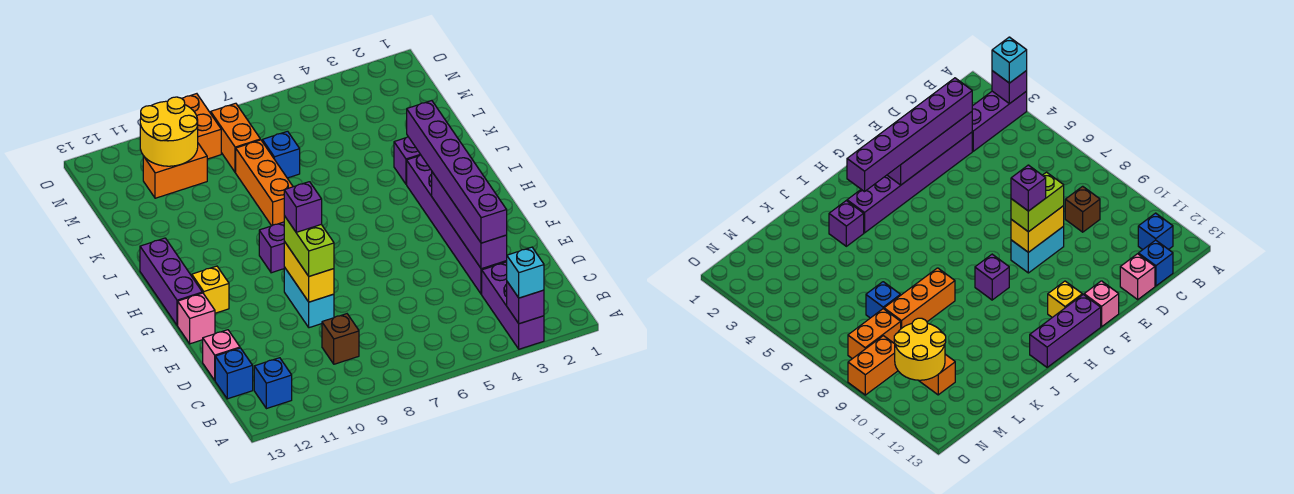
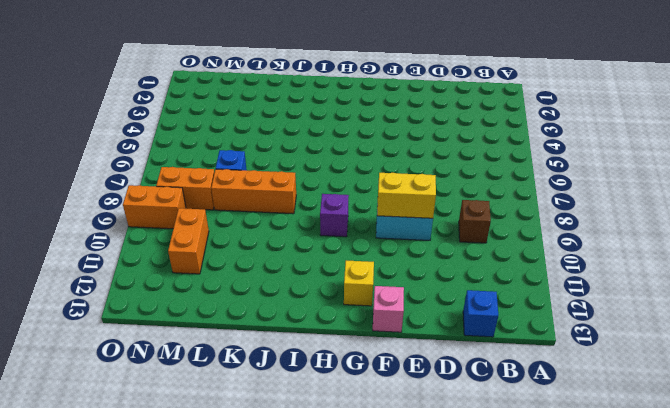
none -> purple 1x3 brick [482,262,544,349]
none -> blue 1x1 brick [254,358,292,409]
none -> purple 1x6 brick [407,155,507,294]

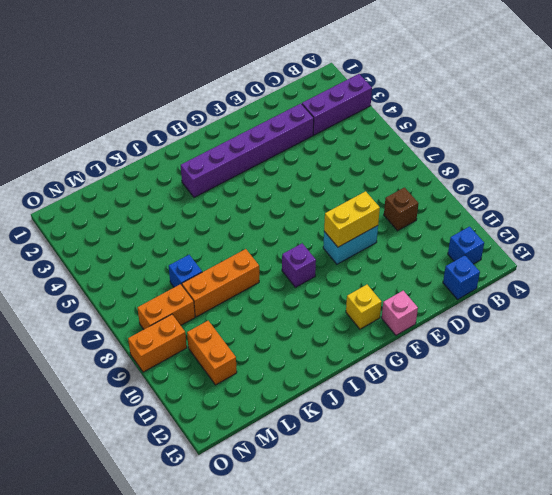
none -> pink 1x1 brick [203,330,240,380]
none -> purple 1x3 brick [140,238,202,326]
none -> purple 1x1 brick [394,137,421,184]

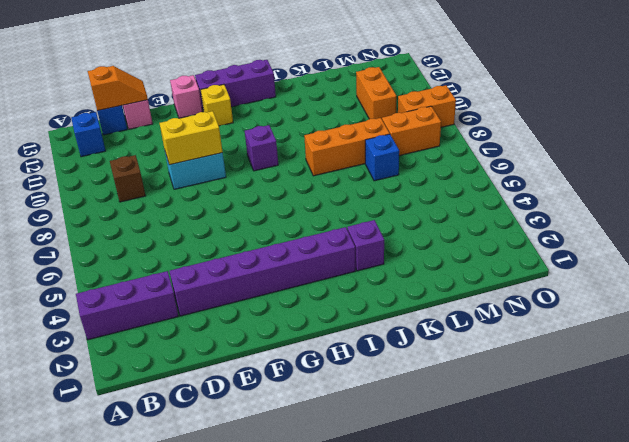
orange 1x2 slope [88,66,148,111] -> none
none -> purple 1x1 brick [507,282,544,324]
none -> purple 1x4 brick [432,172,507,269]
none -> yellow 2x2 round brick [140,97,198,166]

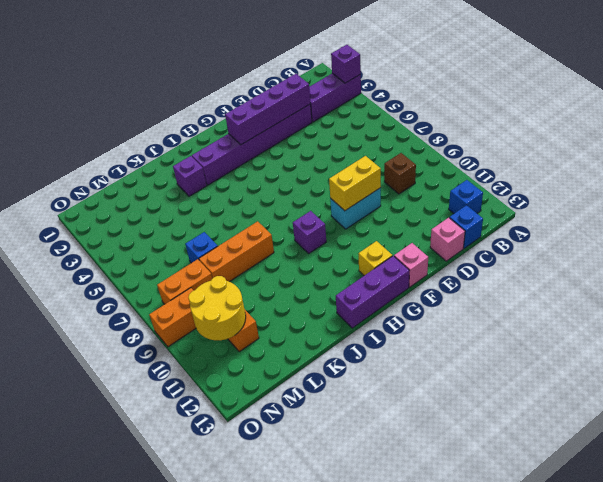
none -> cyan 1x1 brick [507,247,544,298]
none -> purple 1x6 brick [407,101,507,243]
none -> lime 1x2 brick [284,216,334,276]

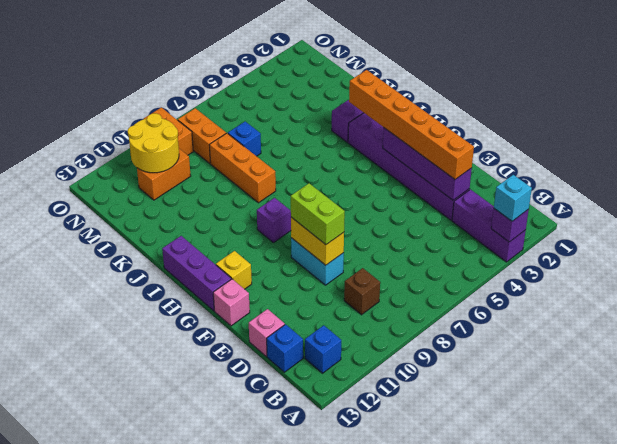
orange 1x6 brick [349,70,474,179] -> purple 1x6 brick [407,101,507,243]
none -> purple 1x1 brick [284,182,322,232]

